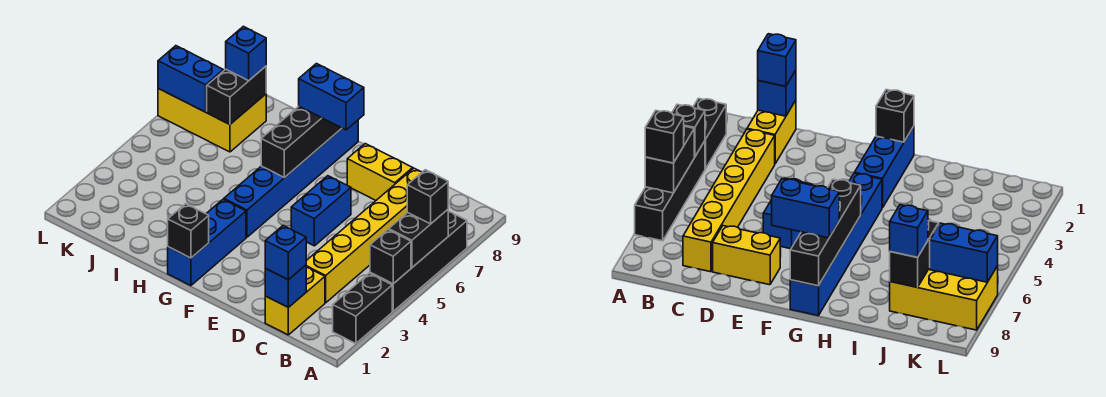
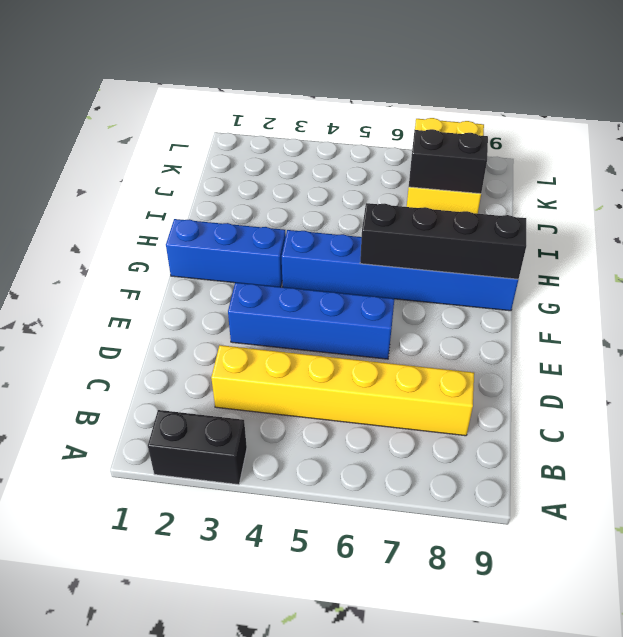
blue 1x4 brick [228,283,394,359] -> blue 1x2 brick [291,176,351,246]
none -> black 1x4 brick [370,212,467,311]
none -> yellow 1x2 brick [265,267,325,335]
none -> yellow 1x2 brick [347,144,413,200]

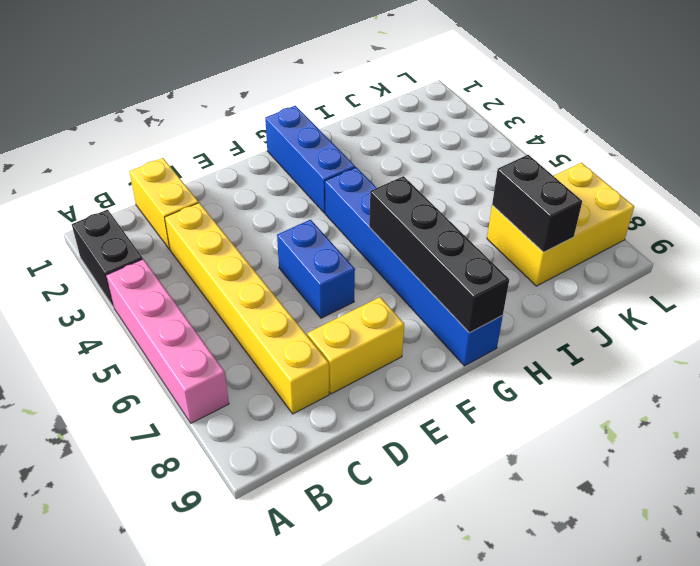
pink 1x4 brick [106,259,229,423] -> black 1x4 brick [370,212,467,311]
none -> black 1x1 brick [370,230,411,284]
none -> black 1x2 brick [389,210,449,268]
none -> blue 1x1 brick [265,265,306,307]

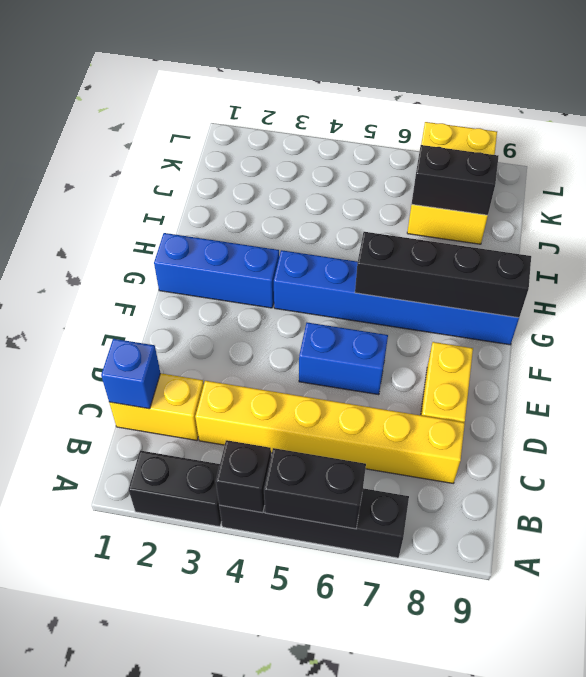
none -> black 1x1 brick [168,204,209,258]
none -> blue 1x2 brick [158,46,223,112]
none -> black 1x1 brick [407,170,448,224]

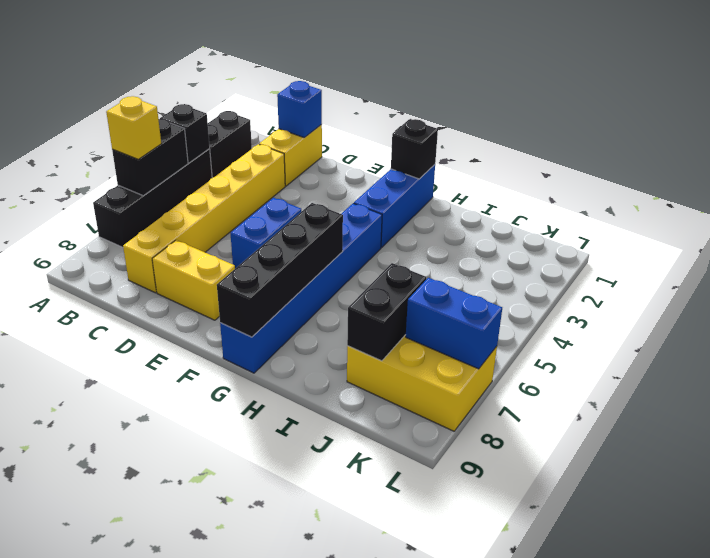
yellow 1x1 brick [106,96,161,159] -> black 1x1 brick [407,170,448,224]
none -> blue 1x1 brick [265,226,306,280]
none -> blue 1x2 brick [299,64,364,130]
none -> blue 1x1 brick [226,26,266,81]

